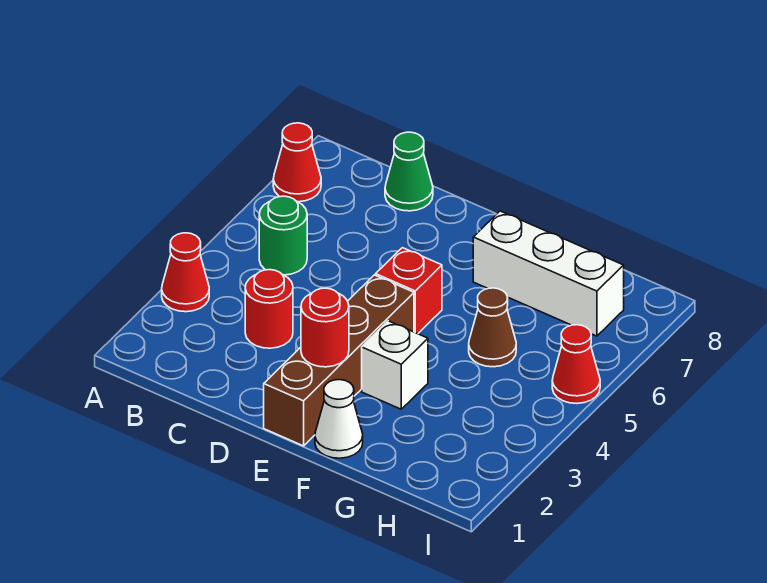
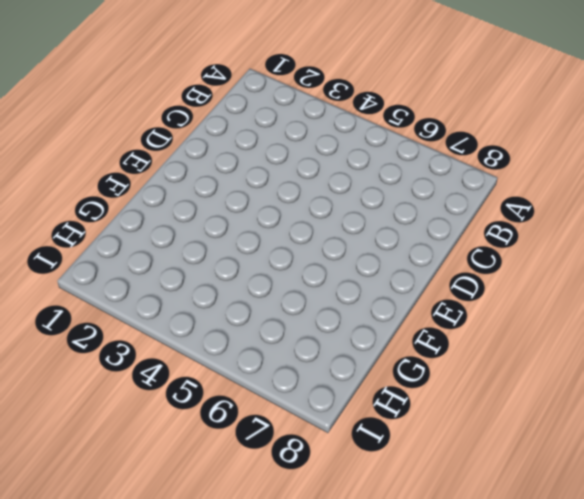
none -> red 1x1 cone [162,233,209,312]
none -> red 1x1 cone [273,123,321,202]
none -> green 1x1 round brick [259,196,307,275]

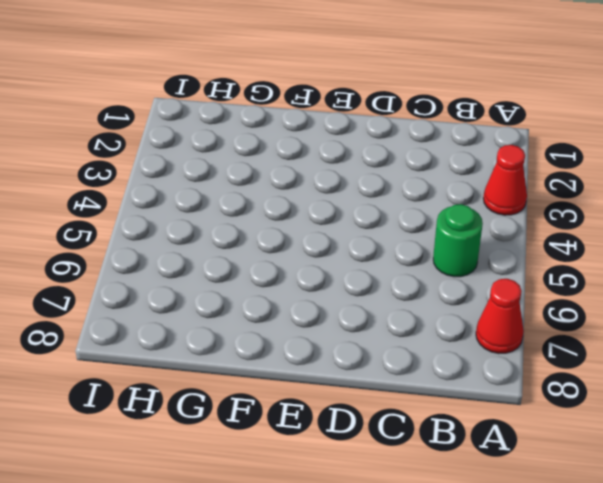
none -> red 1x1 round brick [245,270,293,348]
none -> green 1x1 cone [385,132,433,211]
none -> brown 1x4 brick [264,275,414,446]

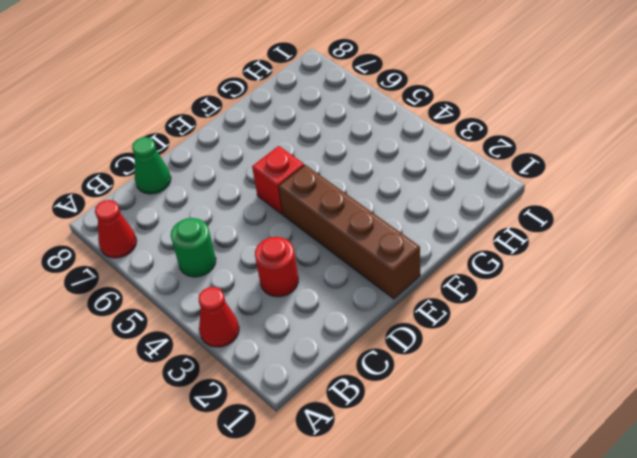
none -> white 1x1 cone [315,380,363,458]
none -> white 1x1 brick [362,321,428,409]
none -> white 1x3 brick [473,211,624,336]

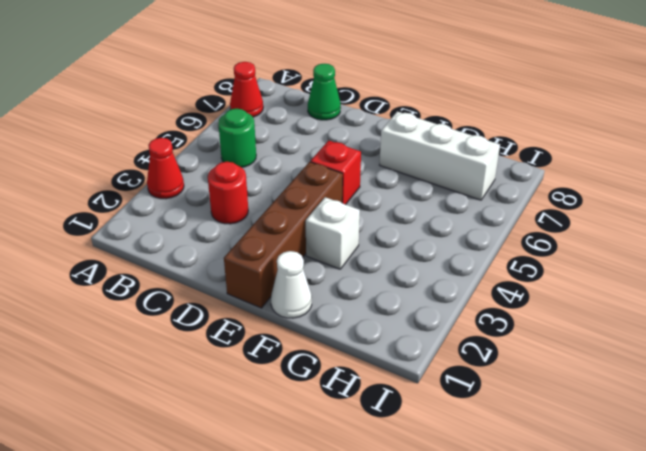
none -> brown 1x1 cone [469,288,516,367]
none -> red 1x1 cone [552,325,600,403]
none -> red 1x1 round brick [301,288,349,367]

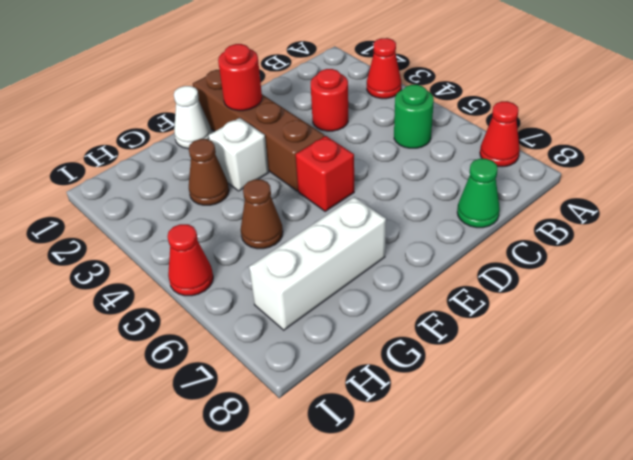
brown 1x1 cone [189,139,229,205] -> none

